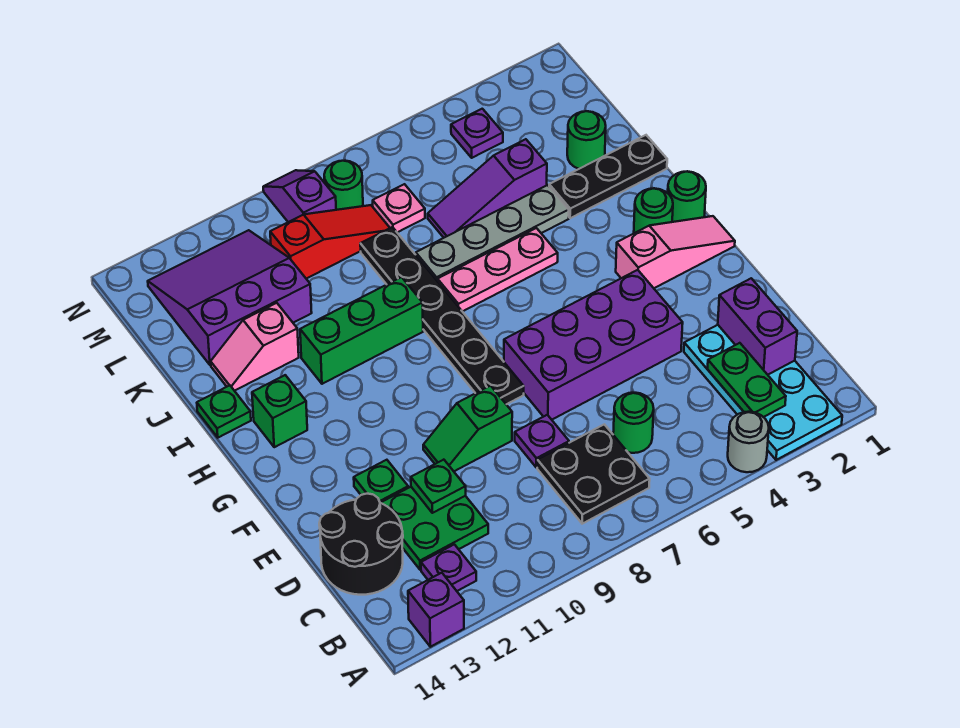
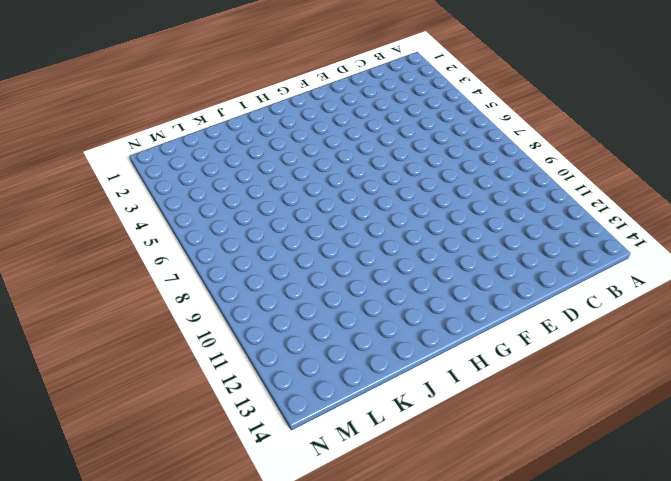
none -> cyan 2x4 plate [684,325,842,460]
none -> grey 1x1 round brick [728,412,769,472]
none -> purple 1x1 brick [408,573,464,647]
none -> black 2x2 plate [537,424,650,524]

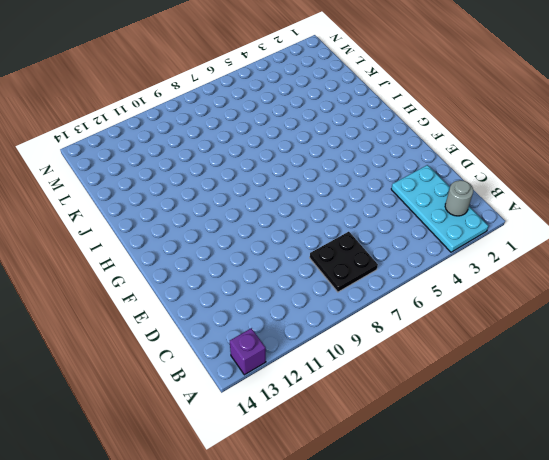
grey 1x1 round brick [445,180,473,216] -> grey 1x1 round brick moved to [728,412,769,472]
none -> purple 1x1 plate [421,544,476,591]
none -> green 1x1 round brick [613,393,654,453]
none -> green 2x2 plate [381,487,488,570]
none -> black 2x2 round brick [319,494,403,595]

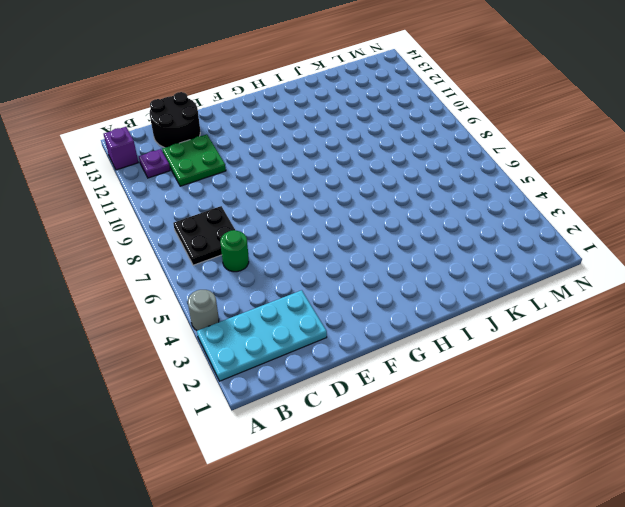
none -> purple 1x1 plate [515,415,569,467]
none -> purple 2x4 brick [504,270,683,420]
none -> green 1x2 slope [423,386,512,471]
none -> green 1x1 plate [354,460,408,503]

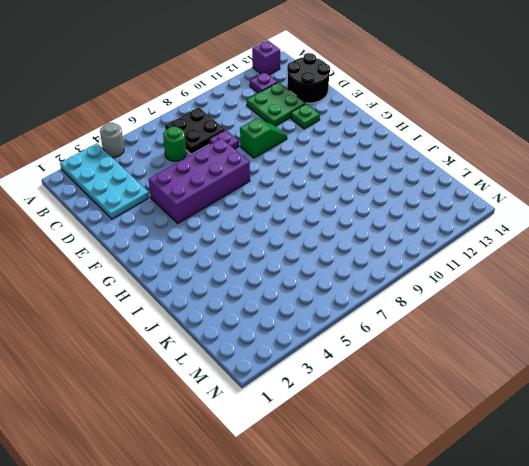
none -> black 1x6 plate [360,227,524,404]
none -> pink 1x3 slope [616,216,735,288]
none -> green 1x1 round brick [668,171,706,222]
none -> green 1x1 round brick [634,188,673,233]

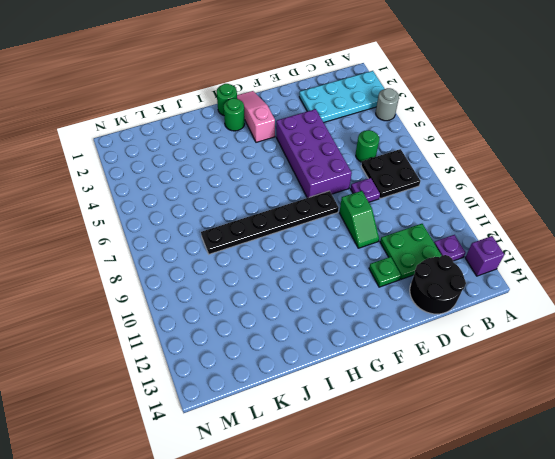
none -> green 1x1 brick [252,375,307,447]
none -> pink 1x3 plate [438,228,558,312]
none -> green 1x3 brick [300,277,423,384]
none -> green 1x1 plate [197,385,251,438]

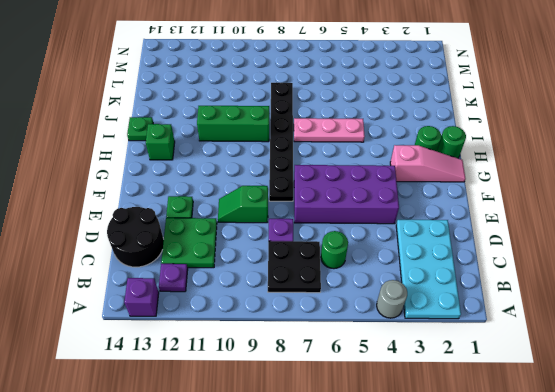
none -> black 1x3 plate [549,135,667,218]
none -> grey 1x4 plate [416,185,569,281]
none -> pink 1x2 slope [211,303,299,391]
none -> green 1x1 round brick [567,111,606,169]

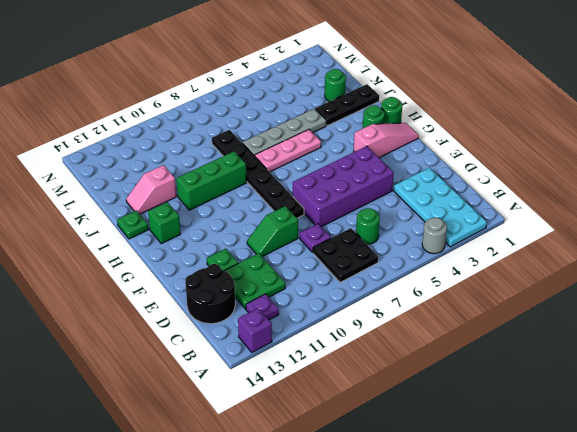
none -> purple 1x3 slope [428,139,547,238]
none -> purple 3x3 slope [148,230,312,365]
none -> pink 1x1 plate [373,184,425,232]
none -> red 1x3 slope [270,205,390,279]

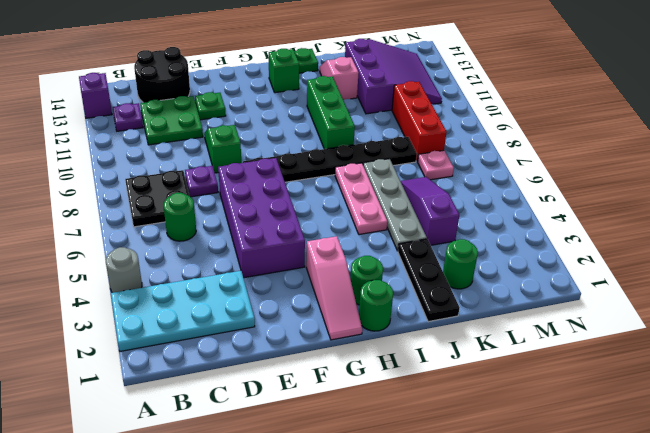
red 1x3 brick [392,81,446,162] -> red 1x3 slope [270,205,390,279]
none -> purple 1x1 plate [451,109,503,158]
none -> green 1x1 round brick [324,161,363,210]
none -> purple 1x2 slope [263,170,336,222]
none -> green 1x2 plate [708,343,786,417]

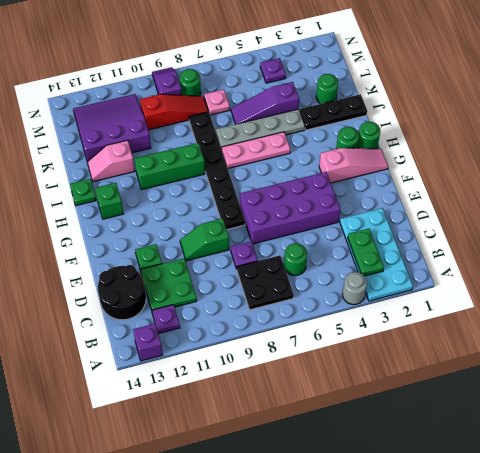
none -> purple 1x2 brick [718,278,797,375]
none -> green 1x1 plate [411,460,466,513]

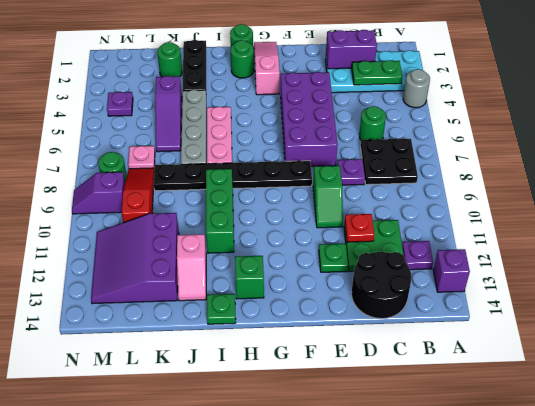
red 1x1 plate [345,214,374,242] -> green 1x1 plate [411,460,466,513]

